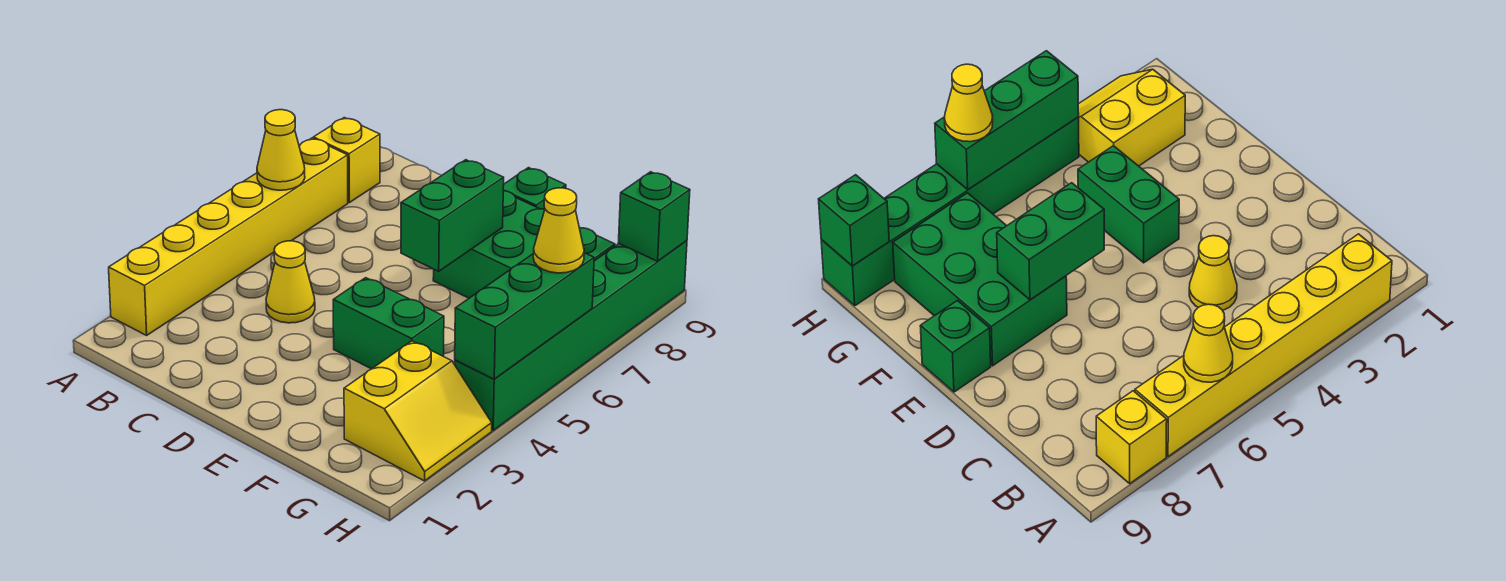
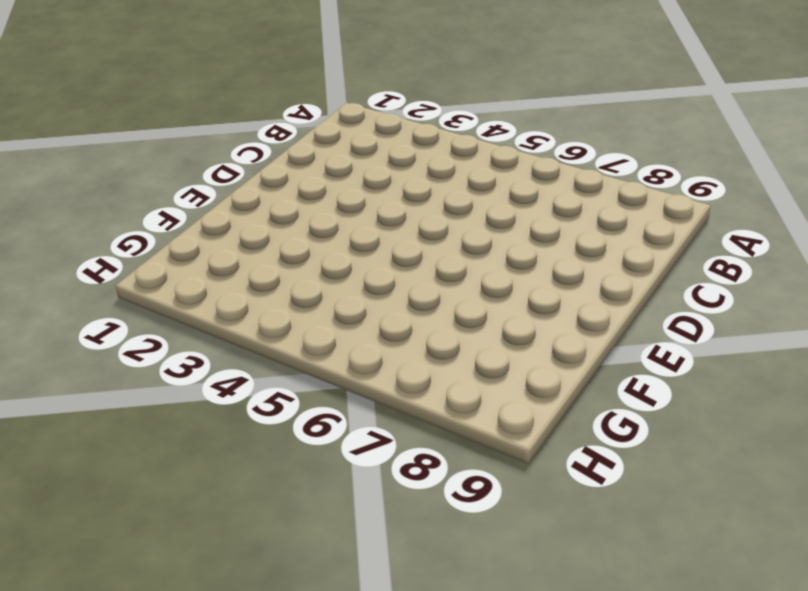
none -> yellow 1x6 brick [109,138,348,335]
none -> yellow 1x1 brick [313,118,380,203]
none -> yellow 1x1 cone [266,241,315,323]

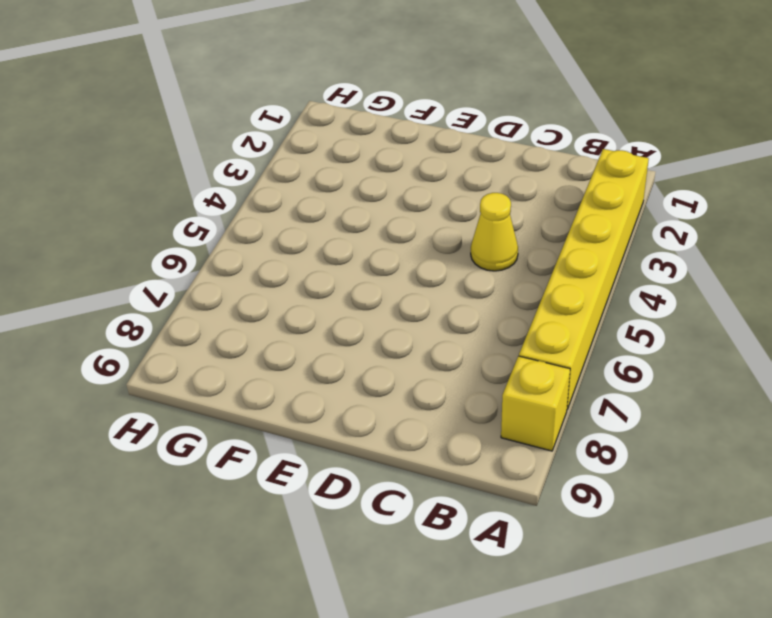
none -> green 1x2 brick [333,278,444,369]
none -> green 2x3 brick [433,191,615,298]
none -> green 1x1 brick [503,168,566,209]

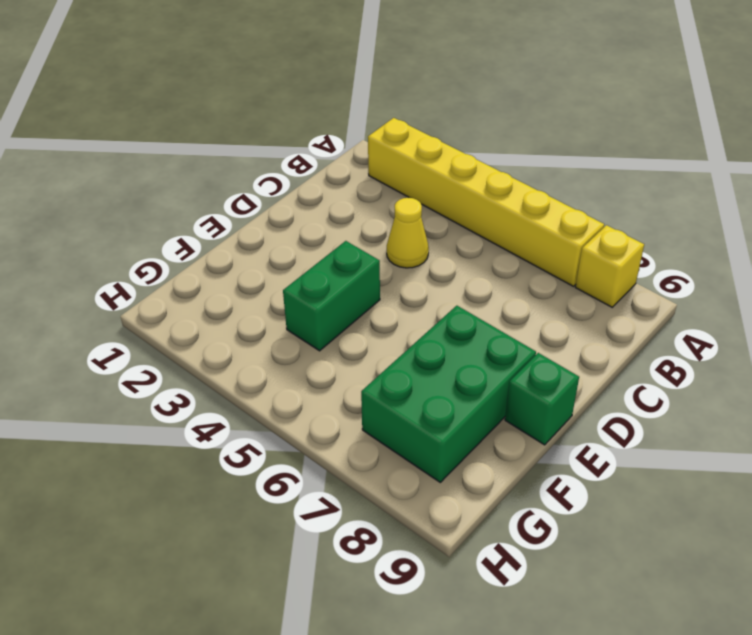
none -> yellow 2x2 slope [344,341,492,481]
none -> green 1x6 brick [455,241,687,430]
none -> yellow 1x1 cone [257,110,305,190]

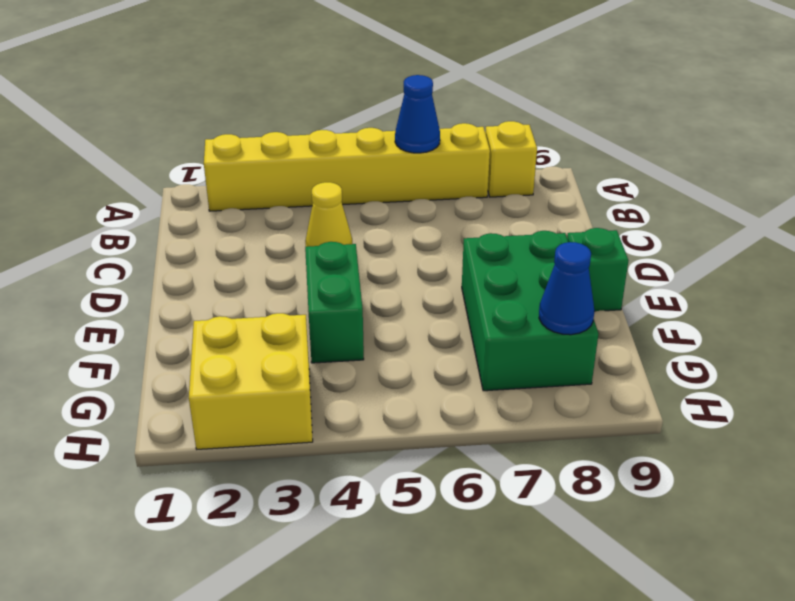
blue 1x1 cone [395,75,440,153] -> yellow 1x1 cone [257,110,305,190]
yellow 2x2 brick [189,313,313,449] -> yellow 2x2 slope [344,341,492,481]
blue 1x1 cone [539,242,595,335] -> none
none -> green 1x6 brick [455,241,687,430]
none -> green 1x2 brick [401,160,504,271]
none -> green 1x3 brick [455,253,594,379]

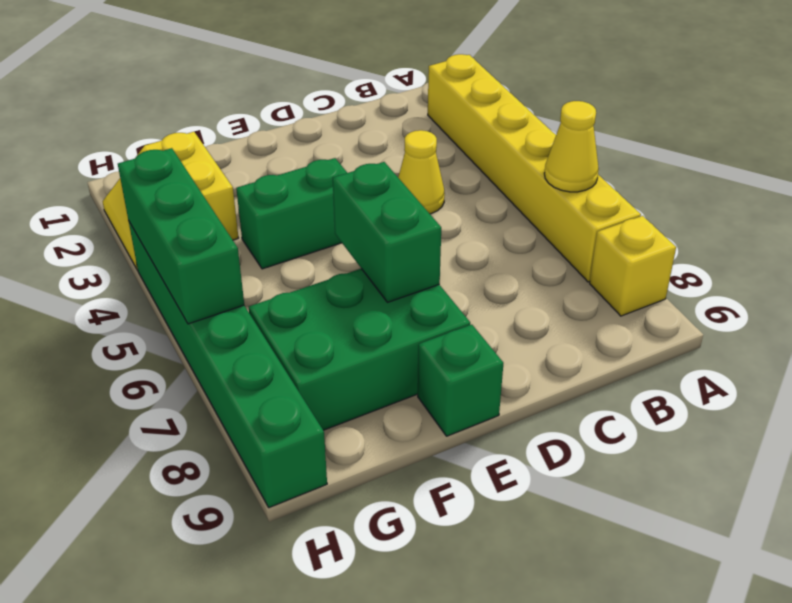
none -> green 1x1 brick [618,172,690,261]
none -> yellow 1x1 cone [533,188,584,273]

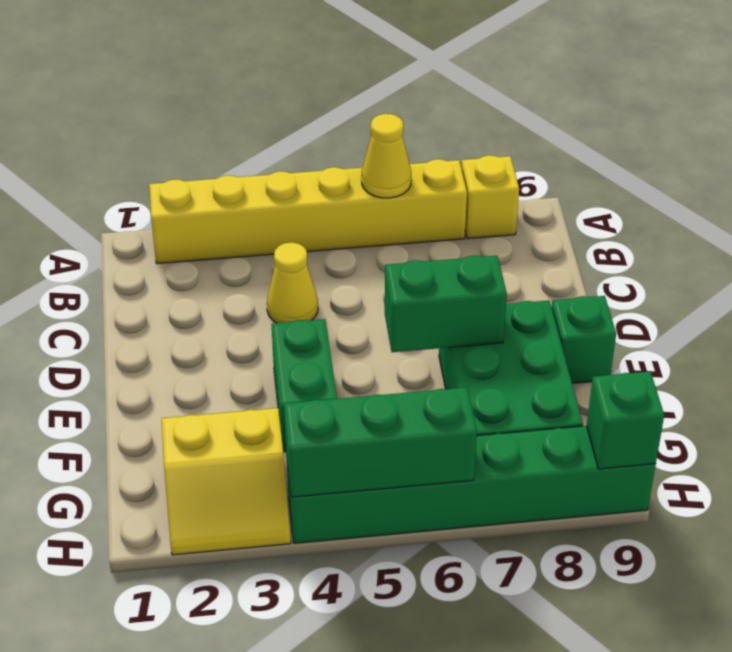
none -> yellow 1x1 cone [533,188,584,273]

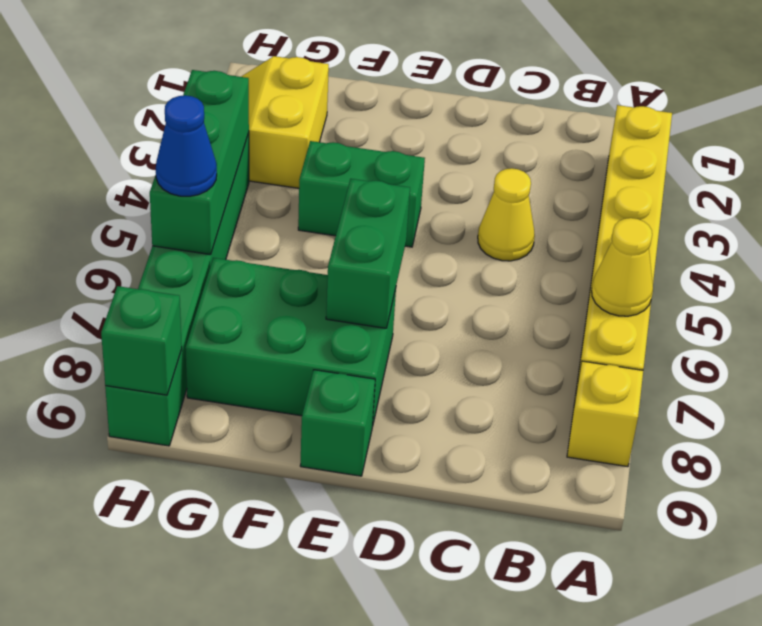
blue 1x1 cone [156,95,217,196] -> yellow 1x1 cone [533,188,584,273]

